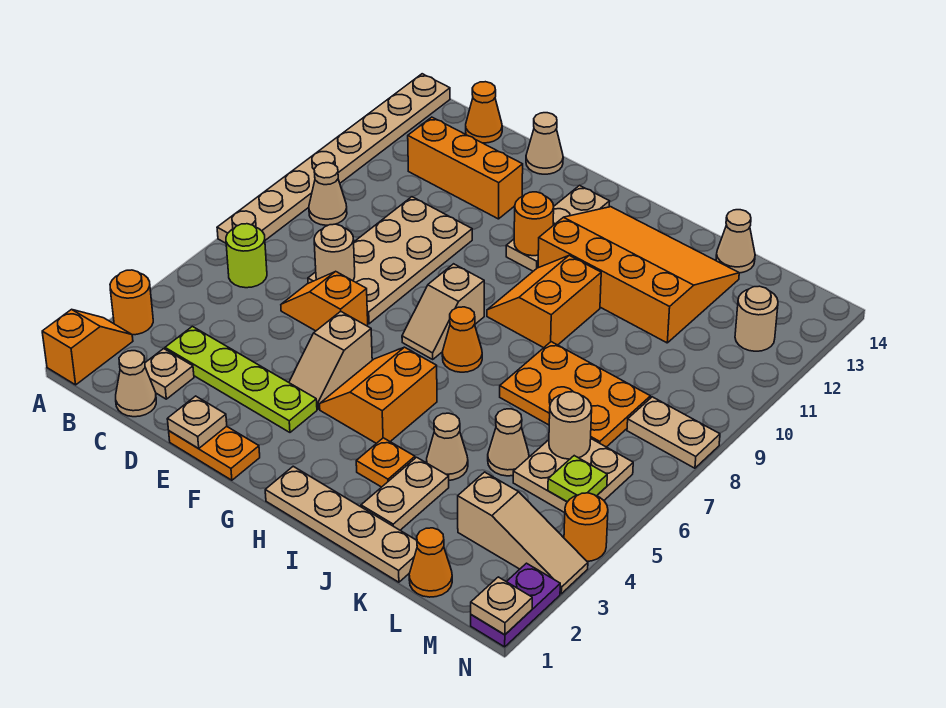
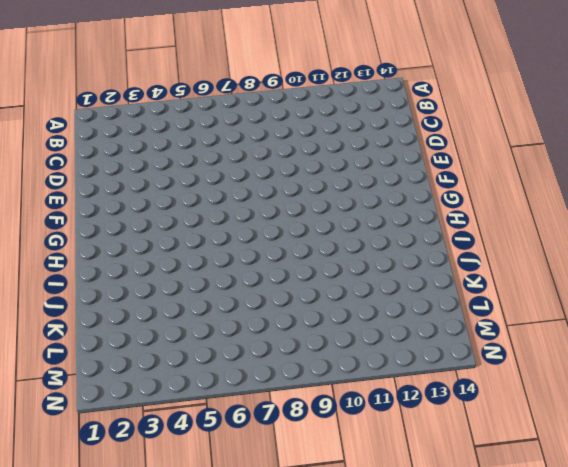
none -> orange 1x2 slope [42,309,133,385]
none -> orange 1x1 round brick [110,270,153,335]
none -> tan 1x8 plate [217,74,450,243]
none -> lime 1x1 round brick [226,224,267,288]

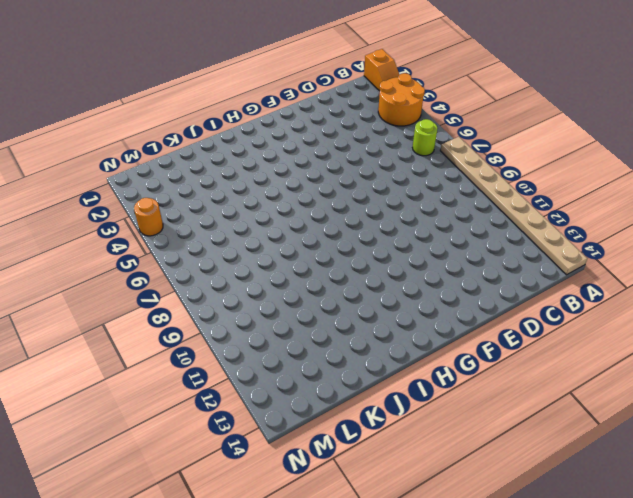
orange 2x2 round brick [378,73,425,126] -> orange 1x1 round brick [110,270,153,335]
none -> tan 1x1 cone [309,163,347,225]
none -> tan 1x1 cone [116,351,156,417]
none -> tan 1x1 plate [145,349,194,399]
none -> lime 1x4 plate [165,326,317,432]

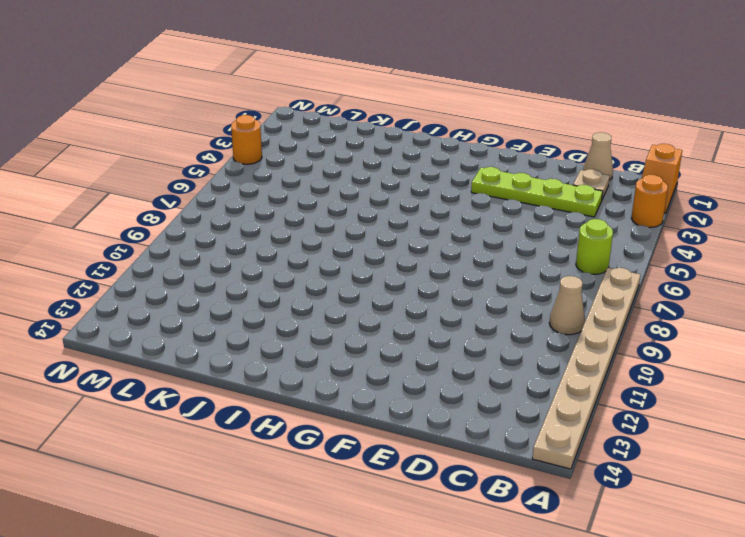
none -> orange 1x3 brick [408,117,523,219]
none -> orange 1x1 cone [466,82,502,143]
none -> orange 1x2 slope [281,271,368,331]
none -> tan 2x4 plate [308,197,472,324]

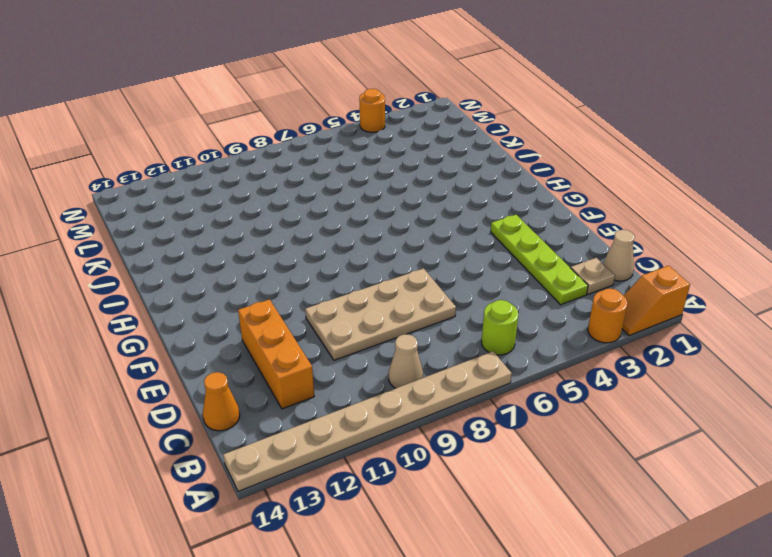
none -> orange 1x2 slope [281,271,368,331]
none -> orange 1x2 plate [169,426,260,480]
none -> tan 1x1 cone [526,113,563,174]
none -> tan 1x2 slope [289,311,372,409]

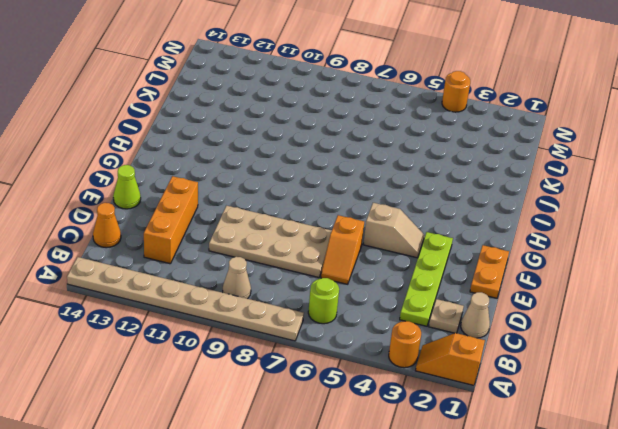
lime 1x1 cone [113,165,141,209] -> tan 1x1 cone [526,113,563,174]
none -> orange 2x2 slope [320,347,437,443]
none -> tan 1x2 slope [402,264,484,359]
none -> tan 1x3 plate [506,185,610,271]
none -> tan 1x4 plate [265,466,417,582]

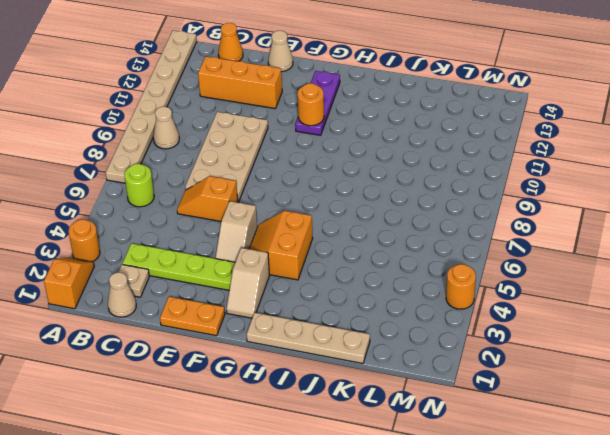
tan 1x2 slope [226,248,270,318] -> tan 1x2 slope moved to [402,264,484,359]
purple 1x3 plate [296,71,340,135] -> tan 1x3 plate [506,185,610,271]
none -> orange 1x1 cone [442,307,482,372]
none -> orange 2x2 slope [487,255,601,348]
none -> orange 3x4 slope [538,207,739,343]
none -> orange 1x1 plate [356,438,415,487]

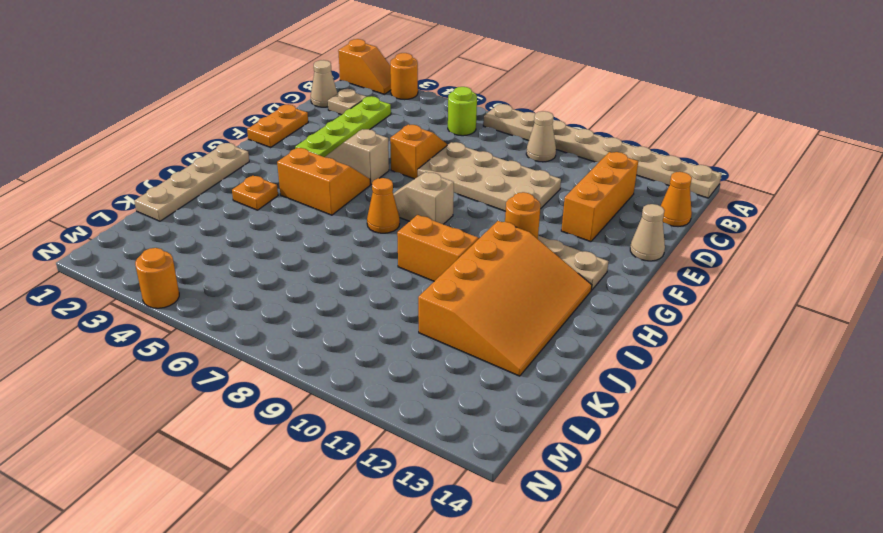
none -> tan 1x2 plate [361,457,449,530]
none -> tan 1x1 cone [427,413,468,480]
none -> orange 2x3 plate [500,342,650,447]
none -> tan 1x1 cone [488,409,529,476]

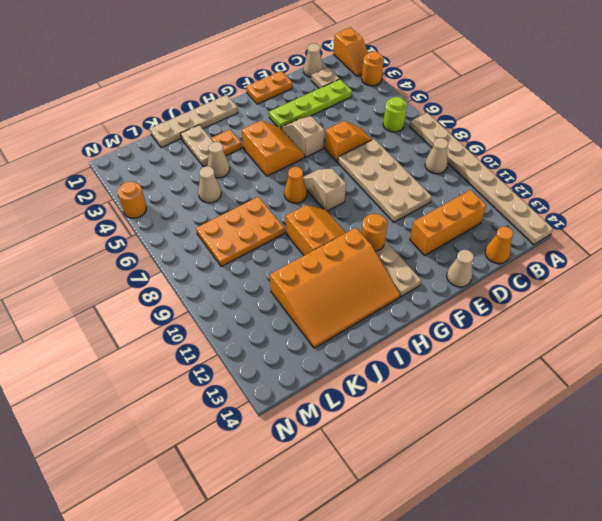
none -> tan 1x1 cone [716,210,755,273]
none -> orange 1x1 cone [409,528,452,597]
none -> tan 1x3 slope [458,472,588,594]
none -> tan 2x2 plate [513,439,633,513]

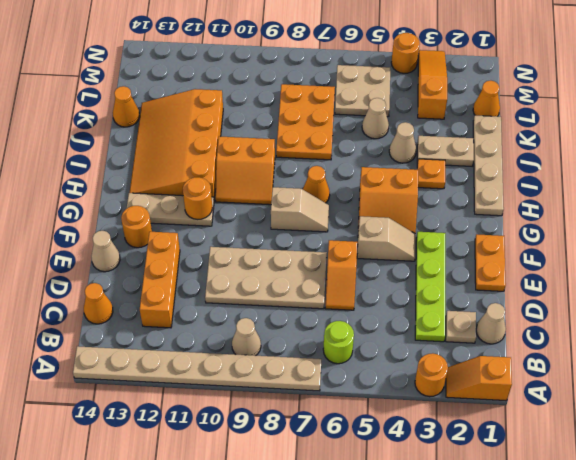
orange 1x1 round brick [121,206,152,248] -> none
orange 1x1 cone [113,86,140,127] -> tan 1x1 cone [716,210,755,273]
orange 1x3 slope [418,50,447,119] -> tan 1x3 slope [458,472,588,594]
none -> tan 1x2 plate [627,397,720,468]
none -> tan 1x1 round brick [735,286,778,351]
none -> purple 1x2 plate [471,563,560,647]
none -> tan 1x1 round brick [314,224,355,281]

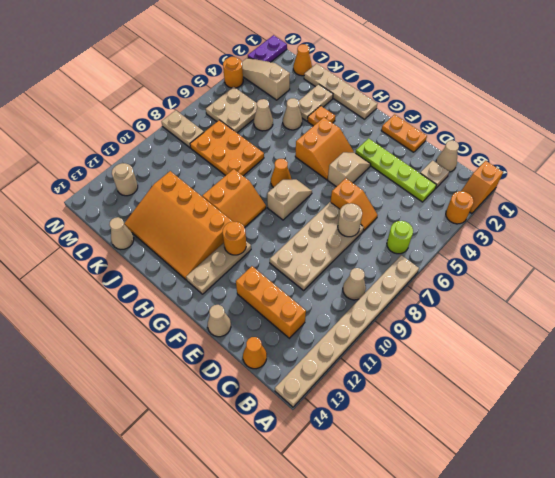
none -> tan 1x1 plate [167,396,227,449]
none -> tan 1x1 round brick [549,392,592,459]
none -> lime 1x1 plate [548,456,607,502]
none -> tan 1x1 plate [471,577,532,635]

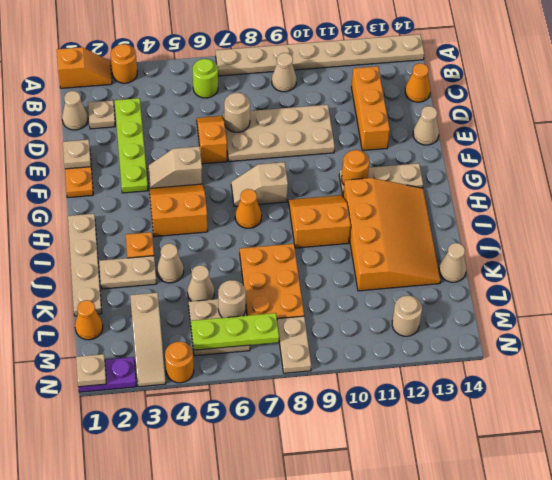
lime 1x3 plate [191,313,279,350] -> lime 1x1 plate [548,456,607,502]

